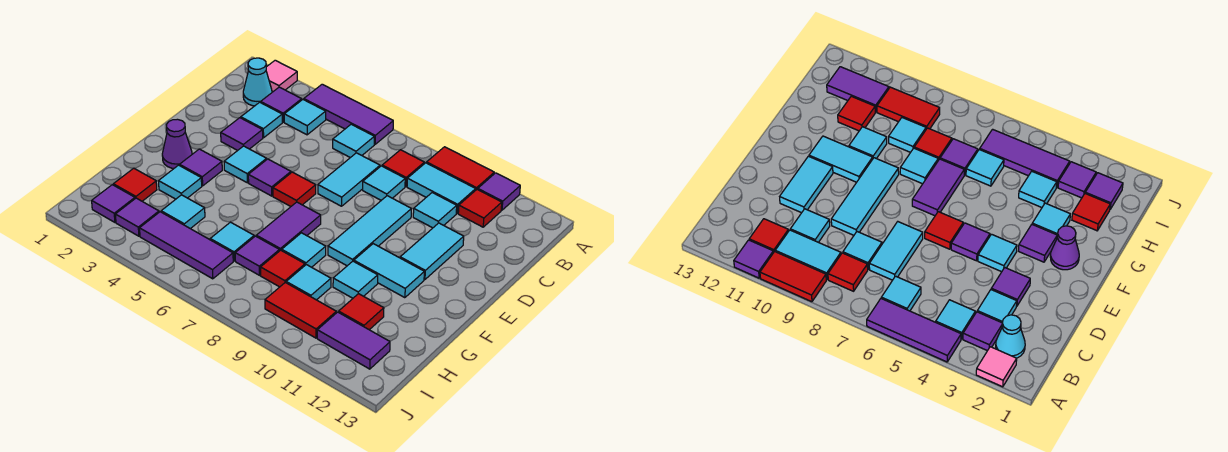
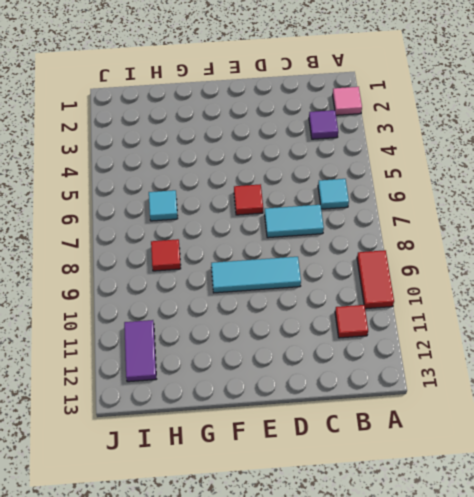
none -> purple 1x3 tile [304,84,393,144]
none -> purple 1x1 tile [478,173,520,210]
none -> cyan 1x1 cone [243,58,272,106]
none -> cyan 1x1 tile [284,99,326,135]

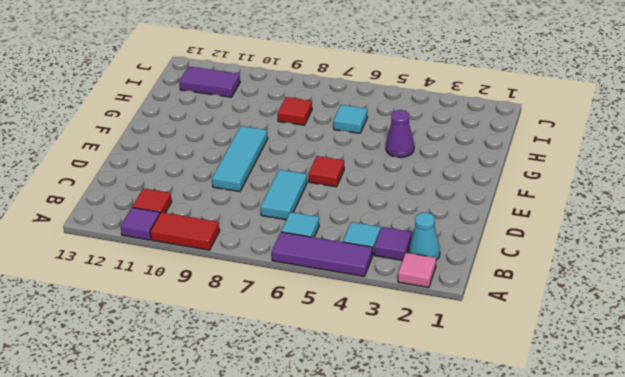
purple 1x1 cone [386,110,414,157] -> purple 1x1 cone moved to [162,119,192,168]
none -> red 1x1 tile [382,150,424,187]
none -> cyan 1x2 tile [407,163,476,213]
none -> cyan 1x1 tile [241,102,282,138]
none -> cyan 1x1 tile [363,166,405,200]

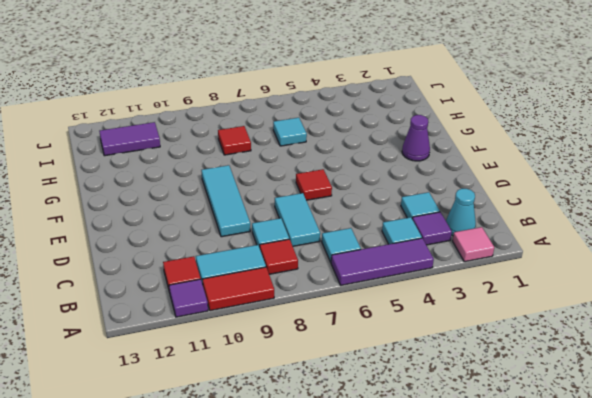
none -> cyan 1x1 tile [413,193,457,228]
none -> purple 1x1 tile [221,118,263,150]
none -> cyan 1x2 tile [400,223,464,280]
none -> cyan 1x1 tile [224,146,267,183]

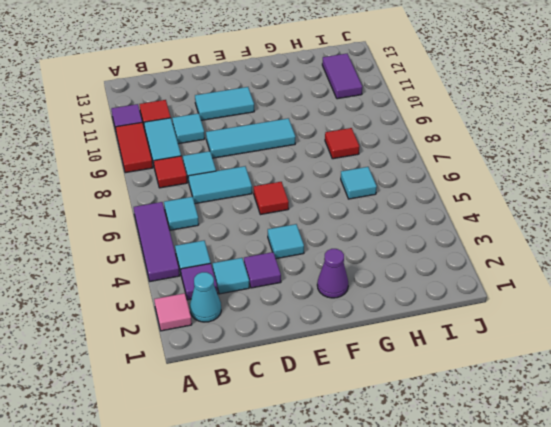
none -> purple 1x1 tile [248,159,291,196]
none -> purple 1x1 tile [180,149,222,186]
none -> purple 1x2 tile [256,202,321,251]
none -> cyan 1x2 tile [354,244,424,298]

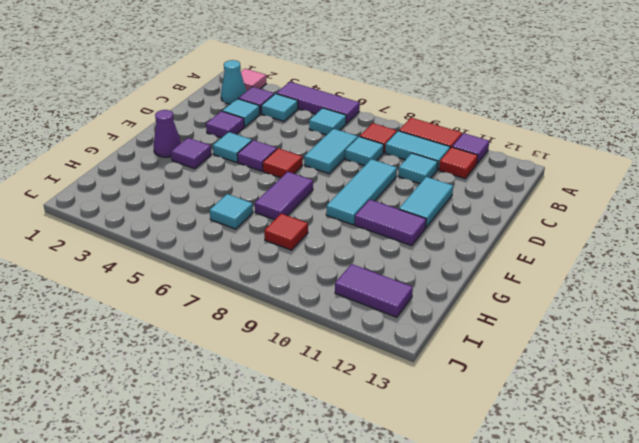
purple 1x2 tile [355,200,426,246] -> cyan 1x2 tile [354,244,424,298]
none -> cyan 1x1 tile [159,165,202,199]
none -> cyan 1x1 tile [282,233,326,267]
none -> cyan 1x1 tile [333,261,378,298]
none -> red 1x1 tile [113,168,157,201]

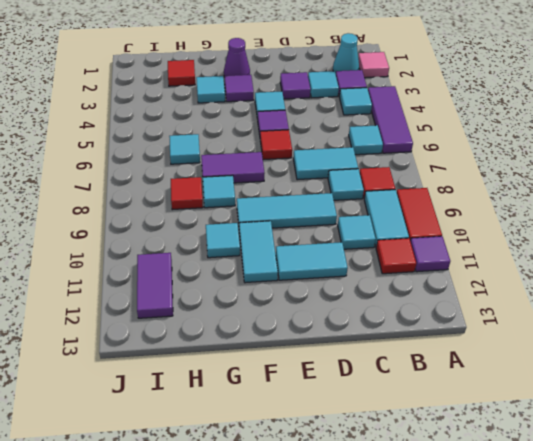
none -> cyan 1x1 tile [161,195,205,229]
none -> purple 1x1 tile [235,236,279,275]
none -> cyan 1x1 tile [286,265,331,300]
none -> red 1x1 tile [339,294,384,330]

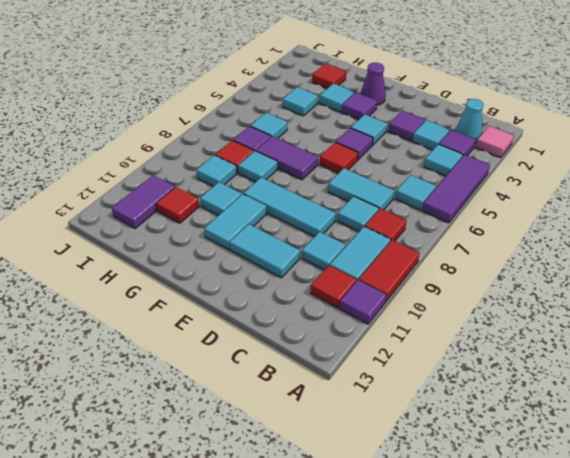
none -> purple 1x1 tile [92,185,135,222]
none -> purple 1x1 tile [115,198,159,236]
none -> purple 1x3 tile [140,212,233,279]
none -> red 1x2 tile [265,283,336,338]

